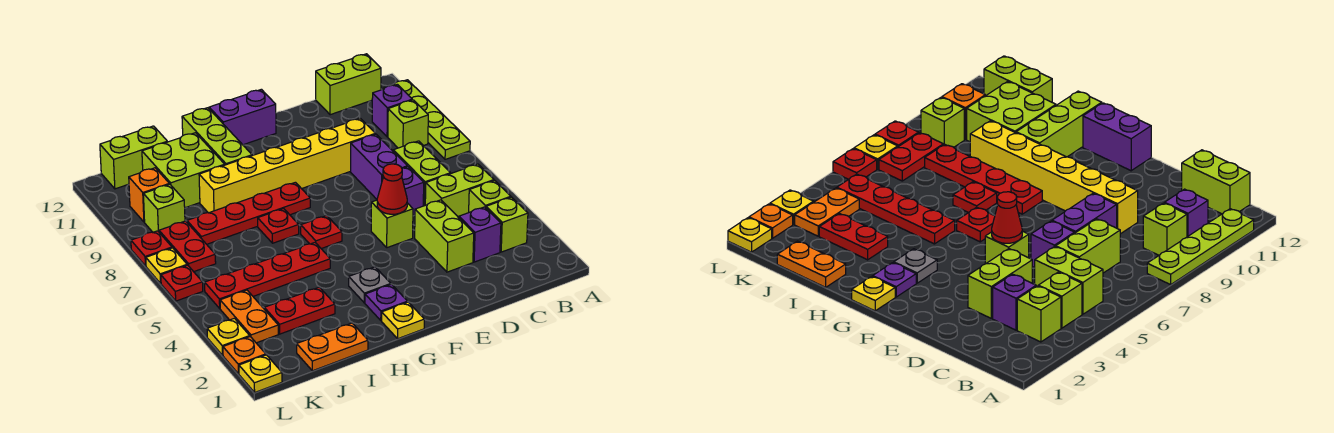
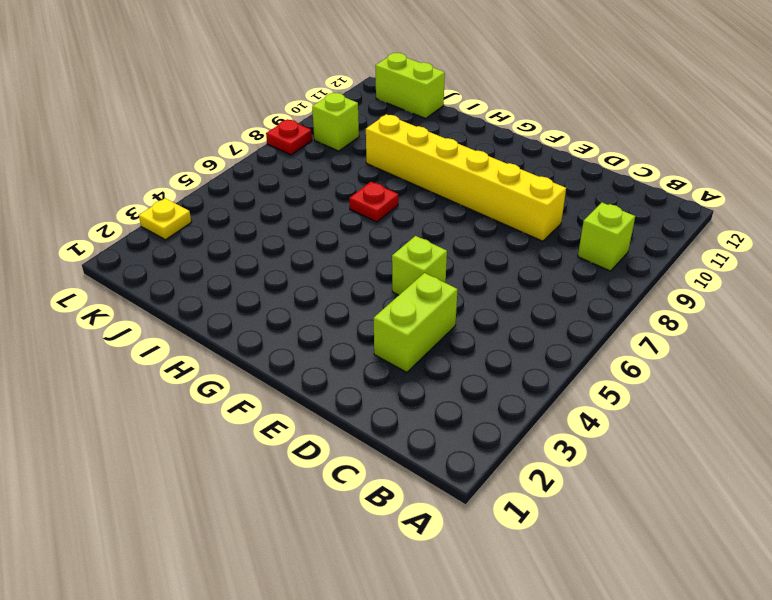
none -> lime 1x4 plate [383,80,470,159]
none -> lime 1x1 brick [486,197,528,252]
none -> lime 1x1 brick [469,180,511,212]
none -> lime 1x2 brick [425,164,494,218]

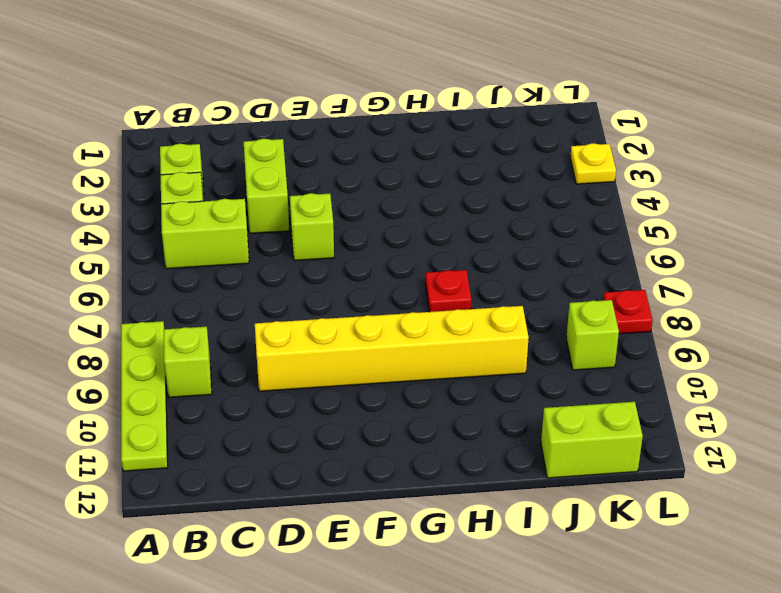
none -> purple 1x1 brick [372,84,412,137]
none -> lime 1x2 brick [316,54,381,115]
none -> purple 1x1 brick [459,207,501,262]
none -> lime 1x2 brick [393,141,451,206]

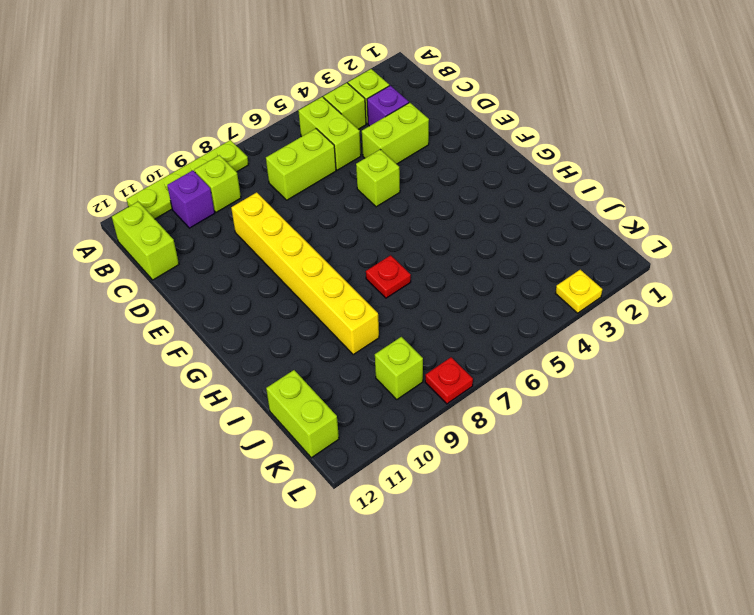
none -> purple 1x1 brick [402,167,424,215]
none -> purple 1x2 brick [351,134,407,199]
none -> purple 1x2 brick [209,89,276,145]
none -> yellow 1x1 plate [382,302,424,339]

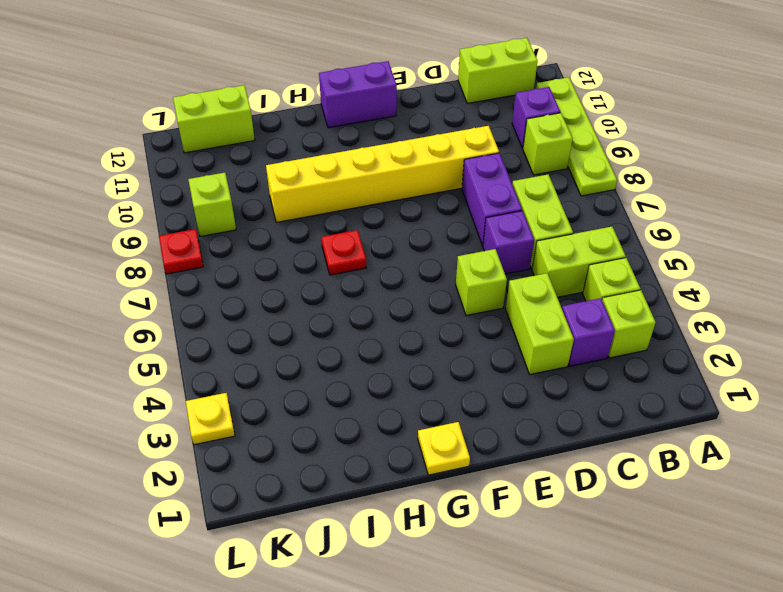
none -> purple 1x1 plate [365,284,407,321]
none -> grey 1x1 plate [349,267,391,303]
none -> red 1x1 plate [301,215,342,249]
none -> red 1x4 plate [187,182,310,244]

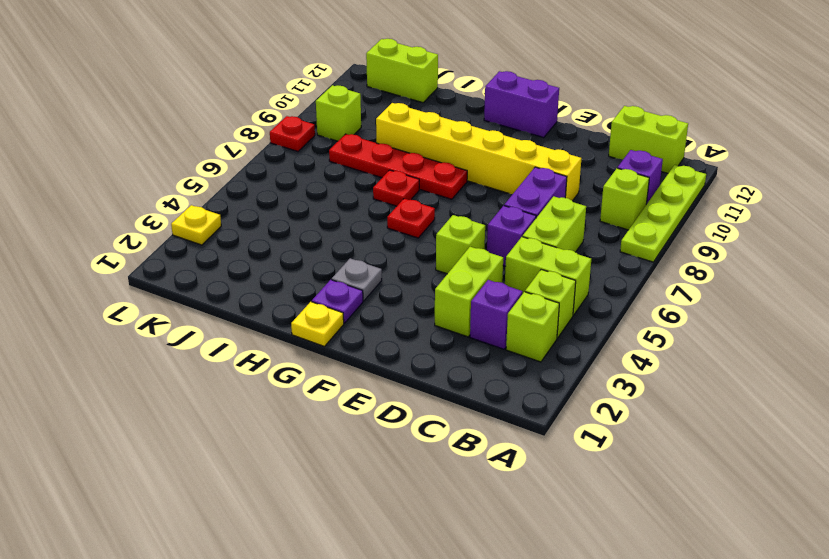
none -> red 1x4 plate [205,243,330,308]
none -> lime 1x3 brick [182,108,252,165]
none -> orange 1x2 plate [297,323,368,371]
none -> red 1x2 plate [264,287,335,334]

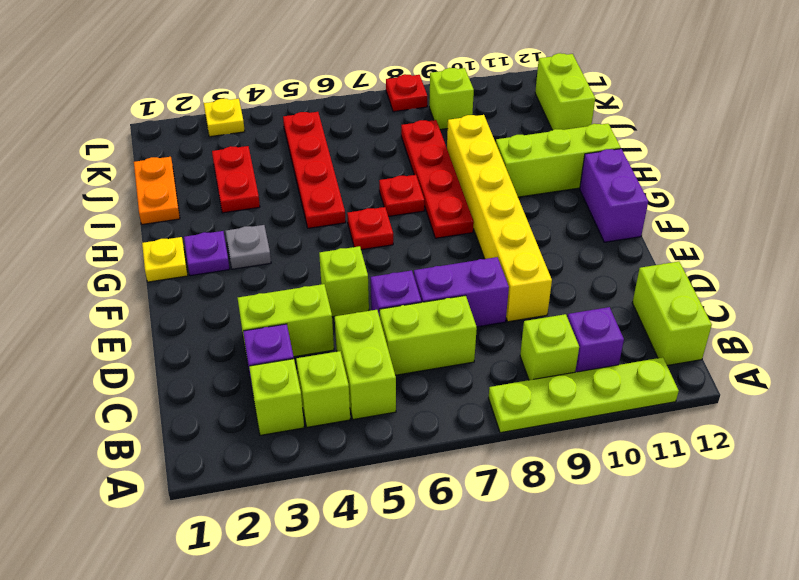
none -> lime 2x2 brick [142,133,225,208]
none -> orange 1x2 plate [220,290,278,343]
none -> red 1x2 plate [159,221,216,272]
none -> orange 1x1 brick [129,168,169,222]

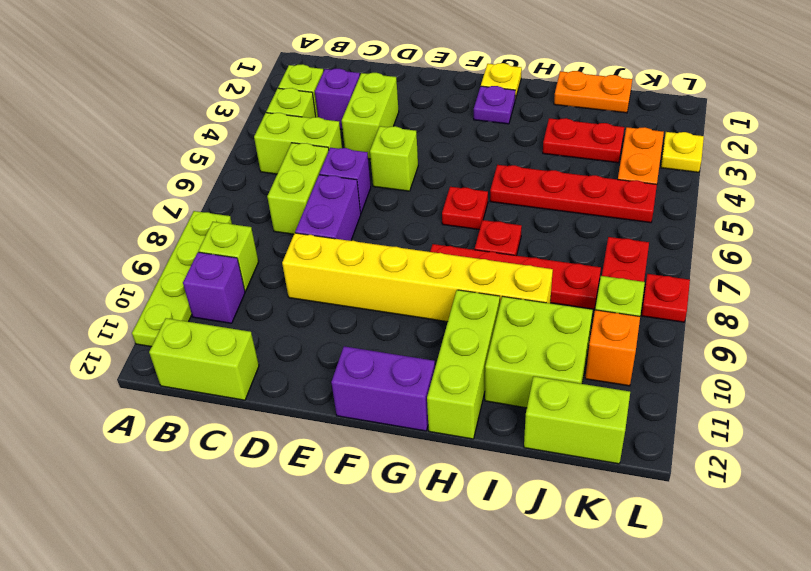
none -> grey 1x1 plate [349,267,391,303]
none -> yellow 1x1 plate [239,355,282,392]
none -> orange 1x1 plate [223,337,266,374]
none -> red 1x1 plate [161,265,203,301]

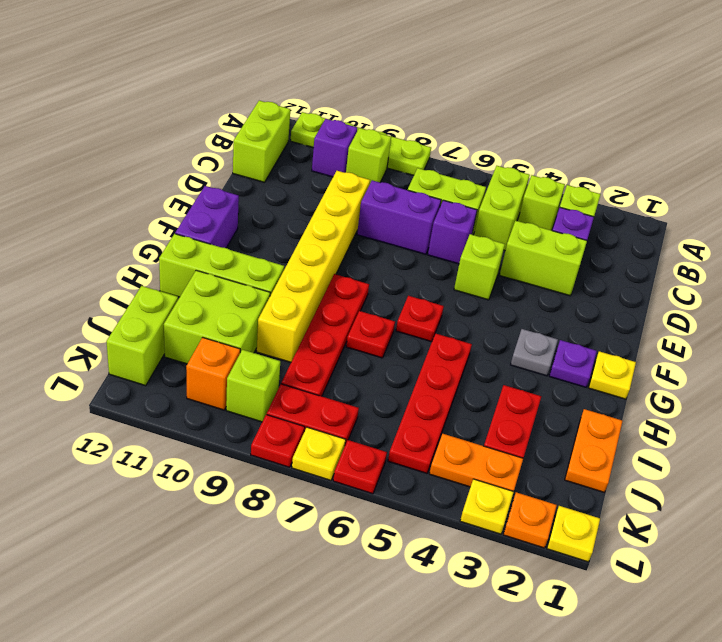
none -> red 1x1 cone [377,164,407,214]

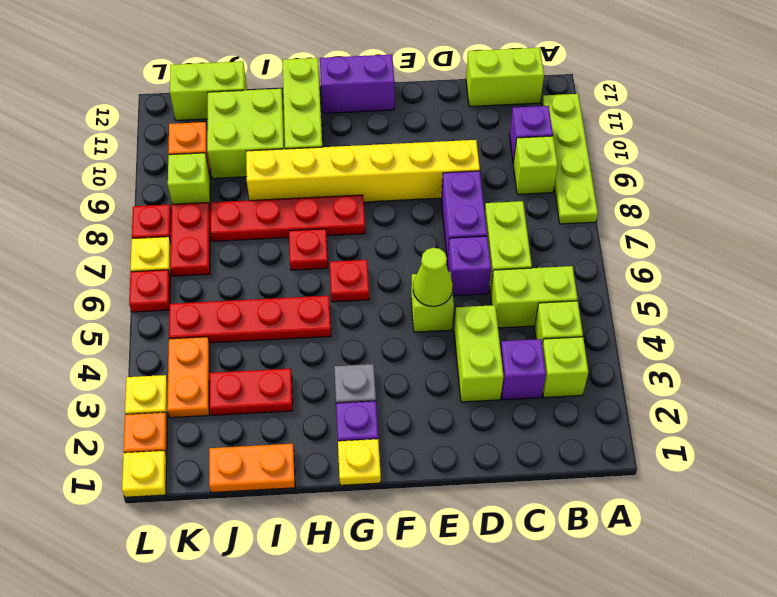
lime 1x1 cone [413,248,453,306] -> red 1x1 cone [377,164,407,214]

